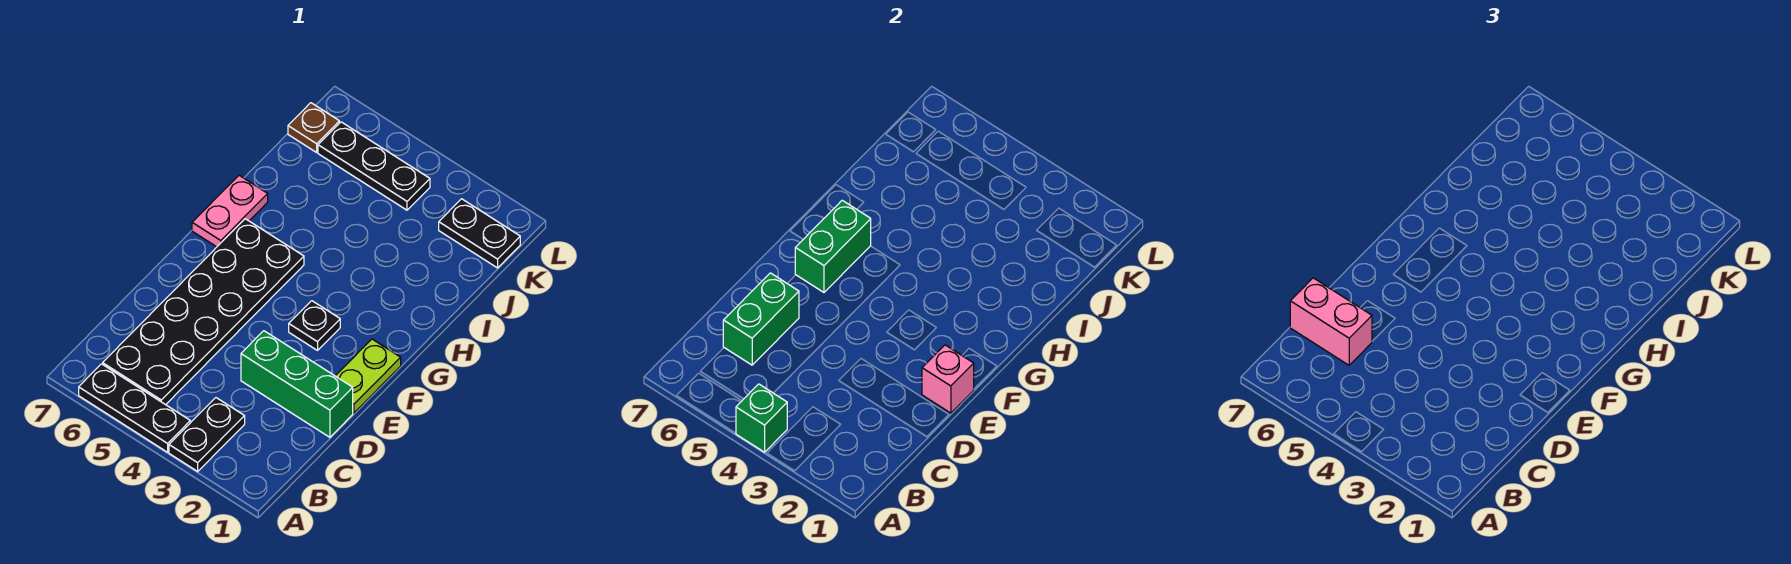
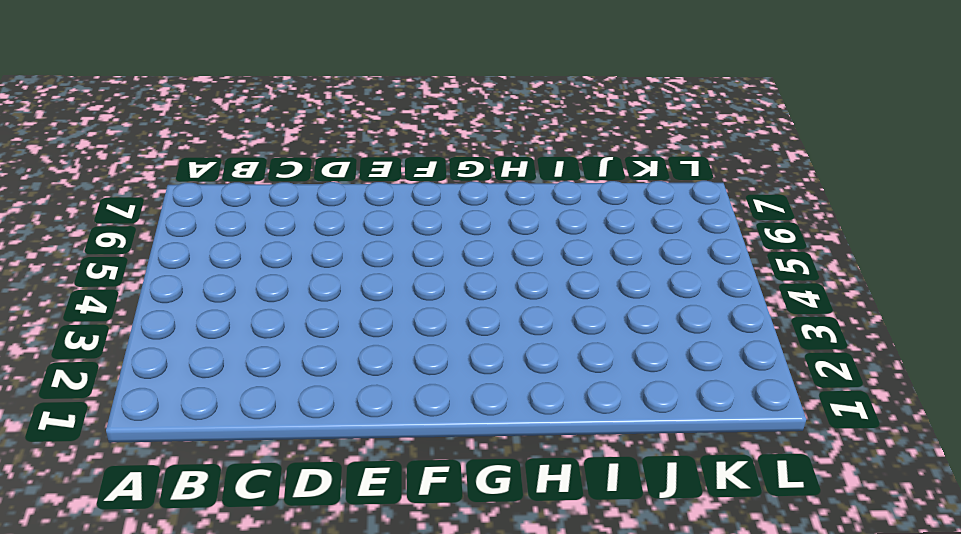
none -> black 1x2 plate [169,398,245,471]
none -> black 1x3 plate [79,364,190,452]
none -> black 2x6 plate [103,219,304,405]

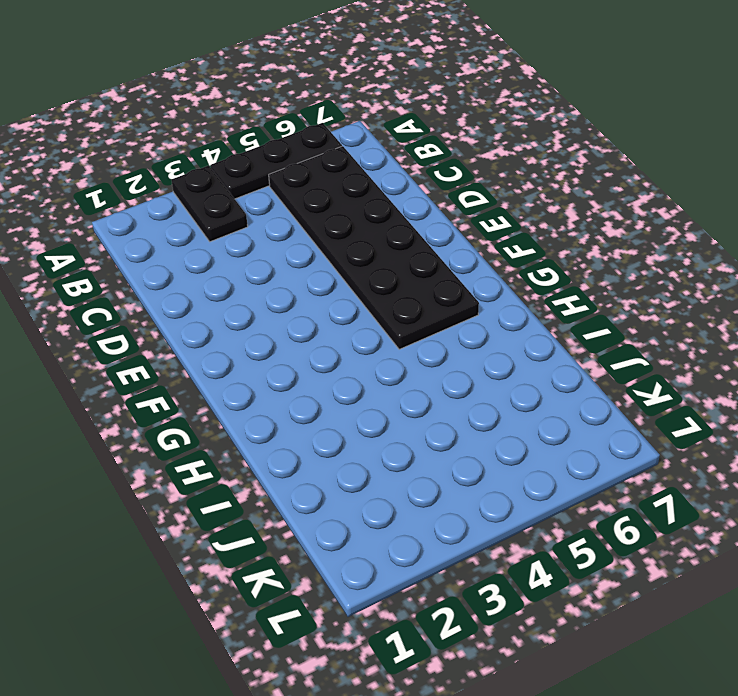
none -> green 1x3 brick [241,331,353,437]
none -> lime 1x2 plate [336,339,401,413]
none -> black 1x1 plate [289,301,340,350]

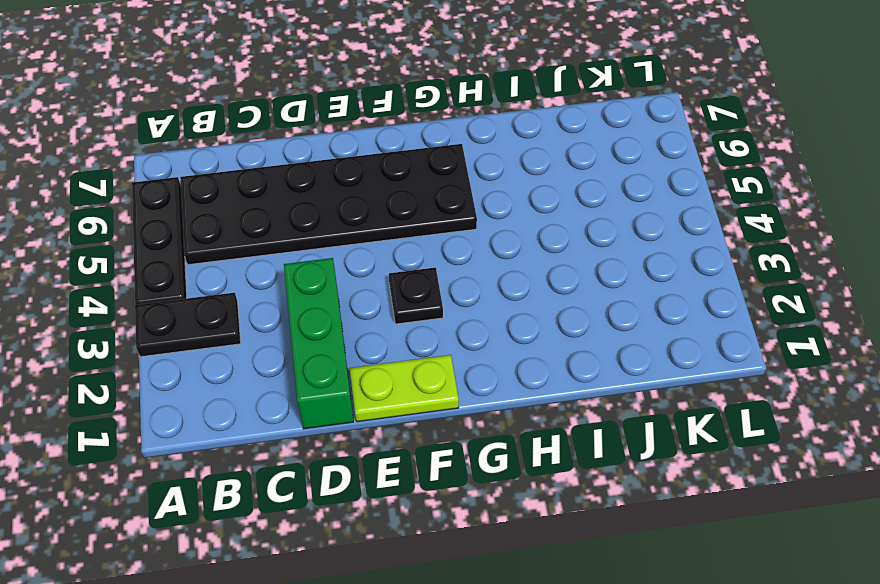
none -> pink 1x2 plate [192,175,268,247]
none -> black 1x2 plate [439,199,520,268]
none -> black 1x3 plate [318,122,430,210]

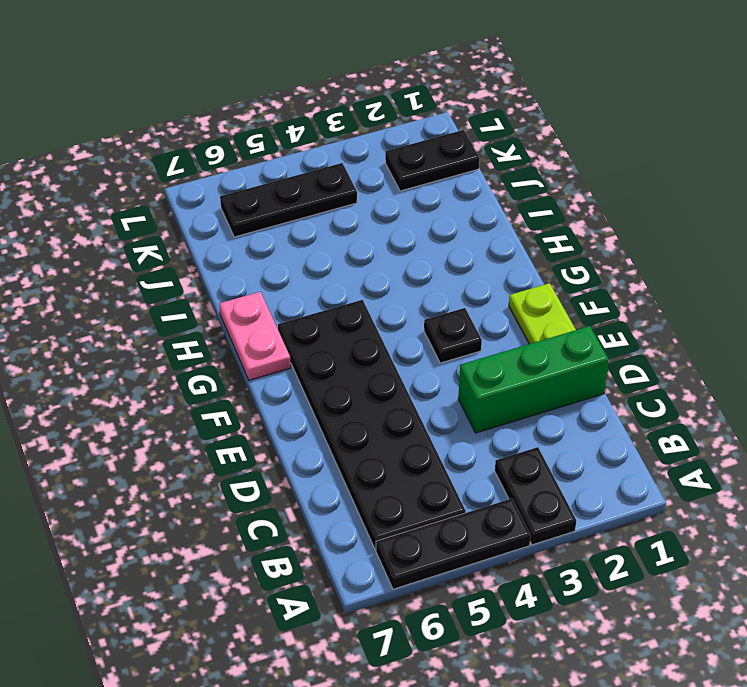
none -> brown 1x1 plate [288,103,339,152]
none -> green 1x1 brick [736,384,787,452]
none -> green 1x2 brick [723,273,799,365]

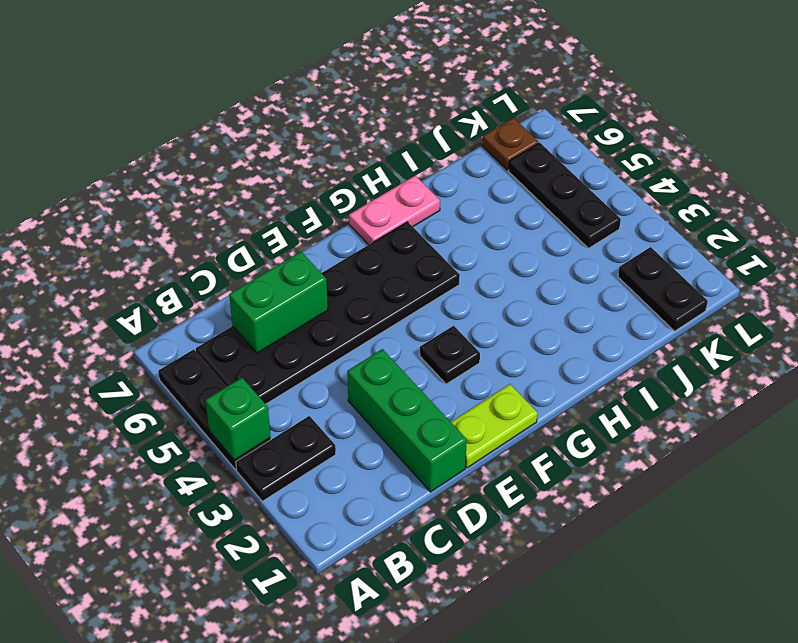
none -> pink 1x1 brick [922,345,974,413]
none -> green 1x2 brick [795,200,871,292]
none -> pink 1x2 brick [1290,278,1372,365]

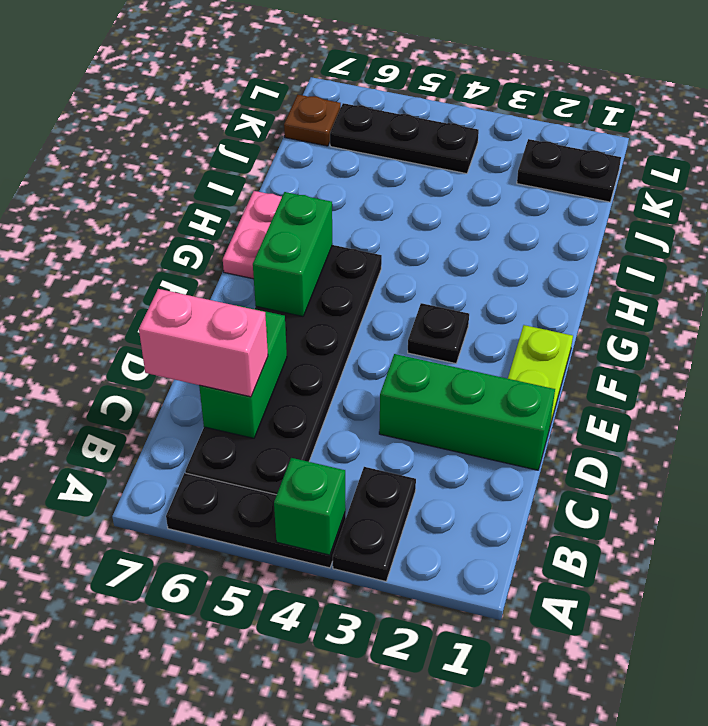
none -> pink 1x1 brick [922,345,974,413]

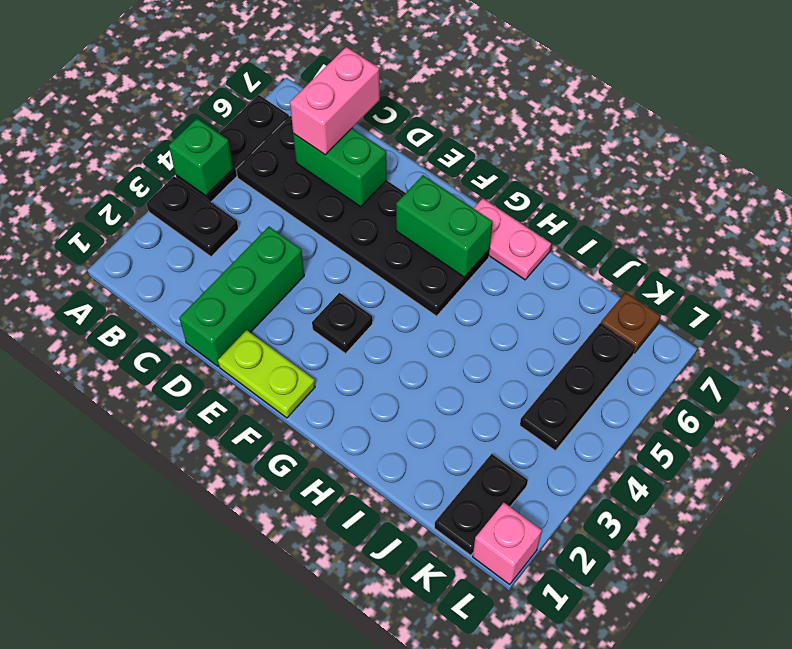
pink 1x1 brick [473,503,542,584] -> pink 1x1 brick moved to [922,345,974,413]

